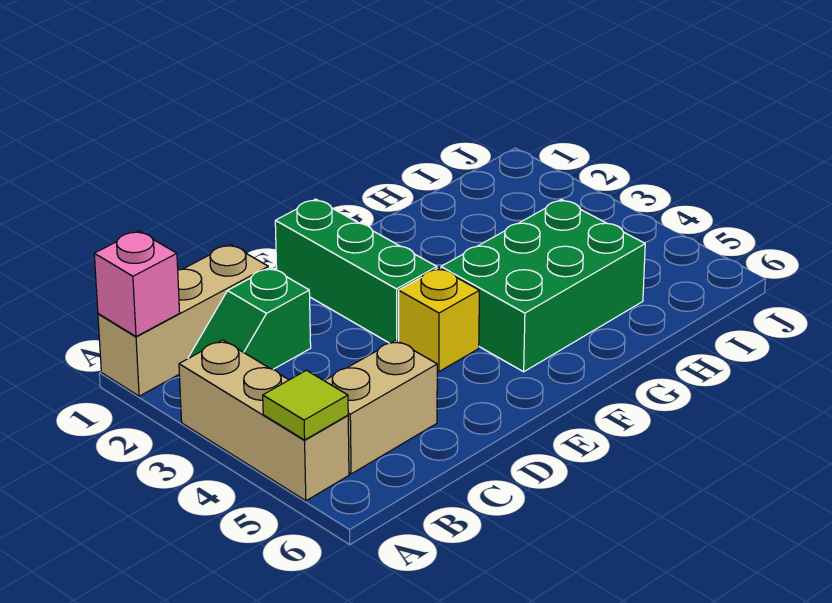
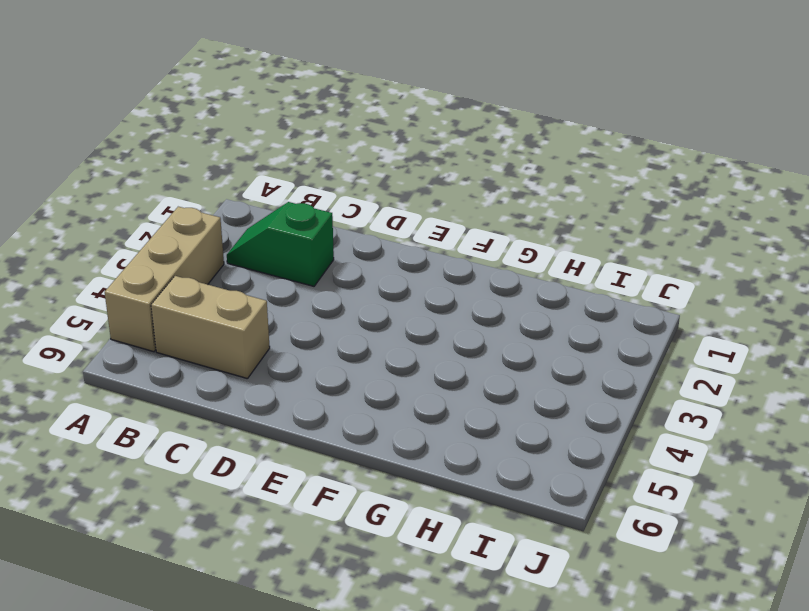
none -> tan 1x3 brick [98,244,268,396]
none -> green 1x3 brick [275,199,437,343]

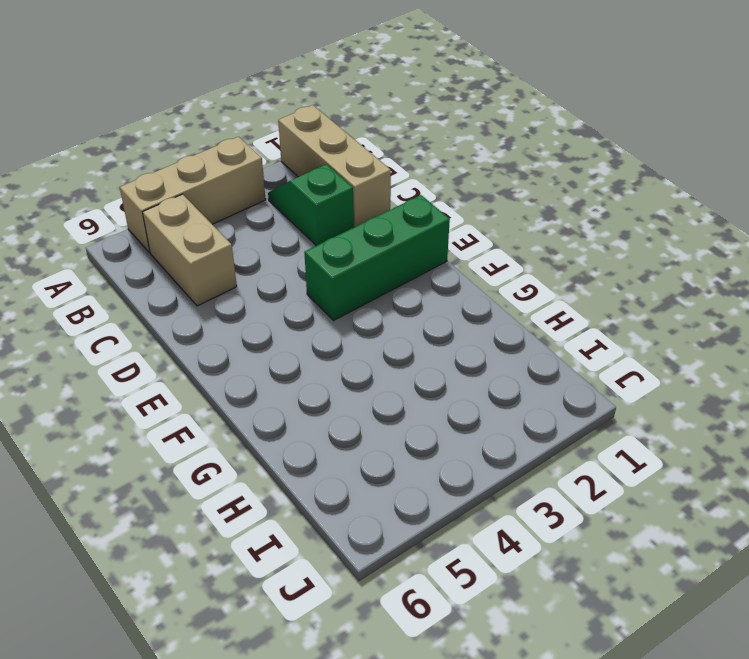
none -> yellow 1x1 brick [399,268,479,372]
none -> green 2x3 brick [441,199,645,372]

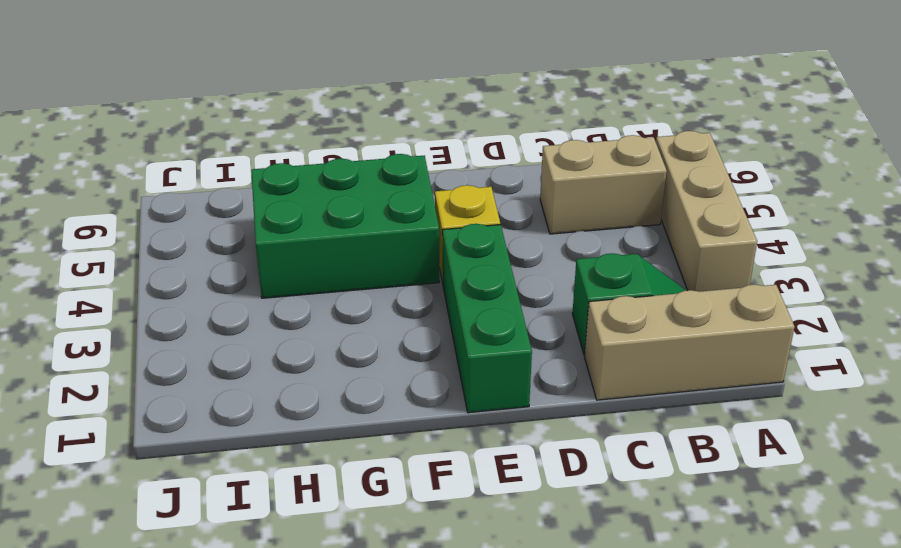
none -> pink 1x1 brick [94,231,180,337]
none -> lime 1x1 tile [263,370,348,440]

